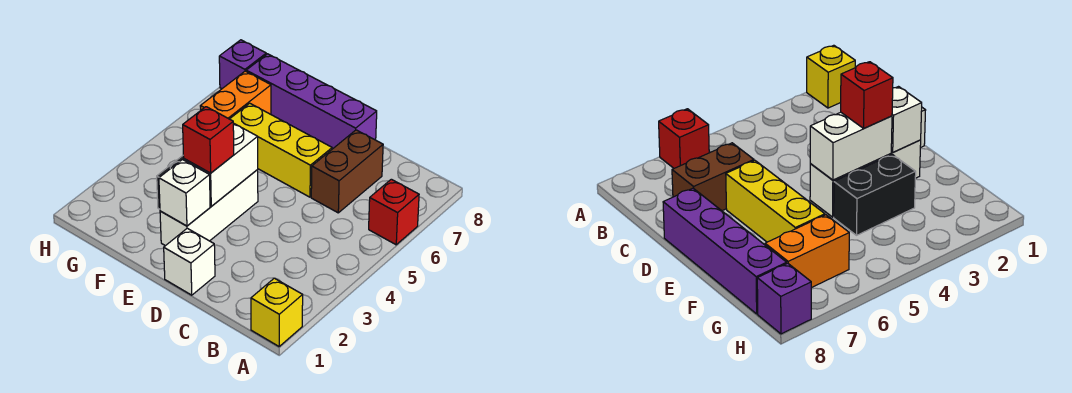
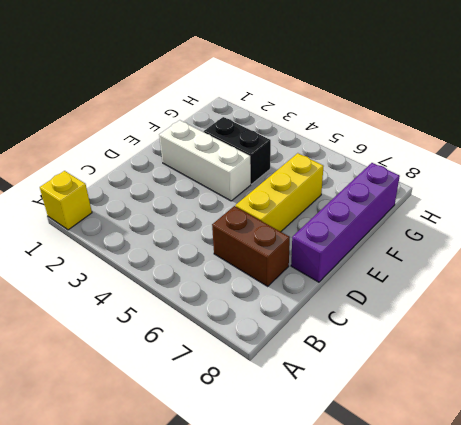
none -> red 1x1 brick [369,179,419,245]
none -> white 1x1 brick [164,228,215,295]
none -> orange 1x2 brick [200,71,271,119]

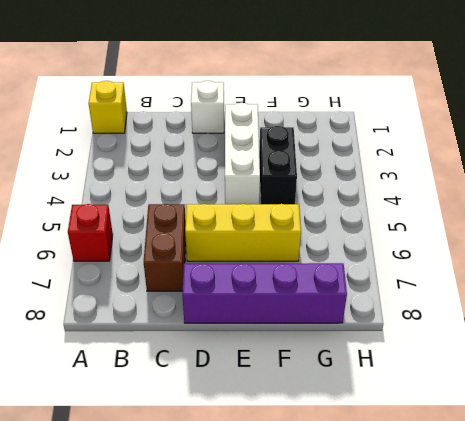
none -> orange 1x2 brick [200,71,271,119]
none -> purple 1x1 brick [219,40,266,89]
none -> white 1x1 brick [159,160,210,226]

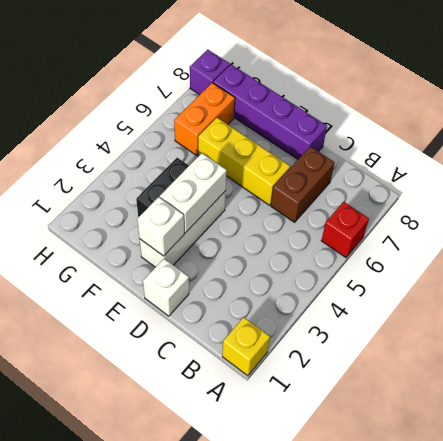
none -> red 1x1 brick [183,107,234,173]

